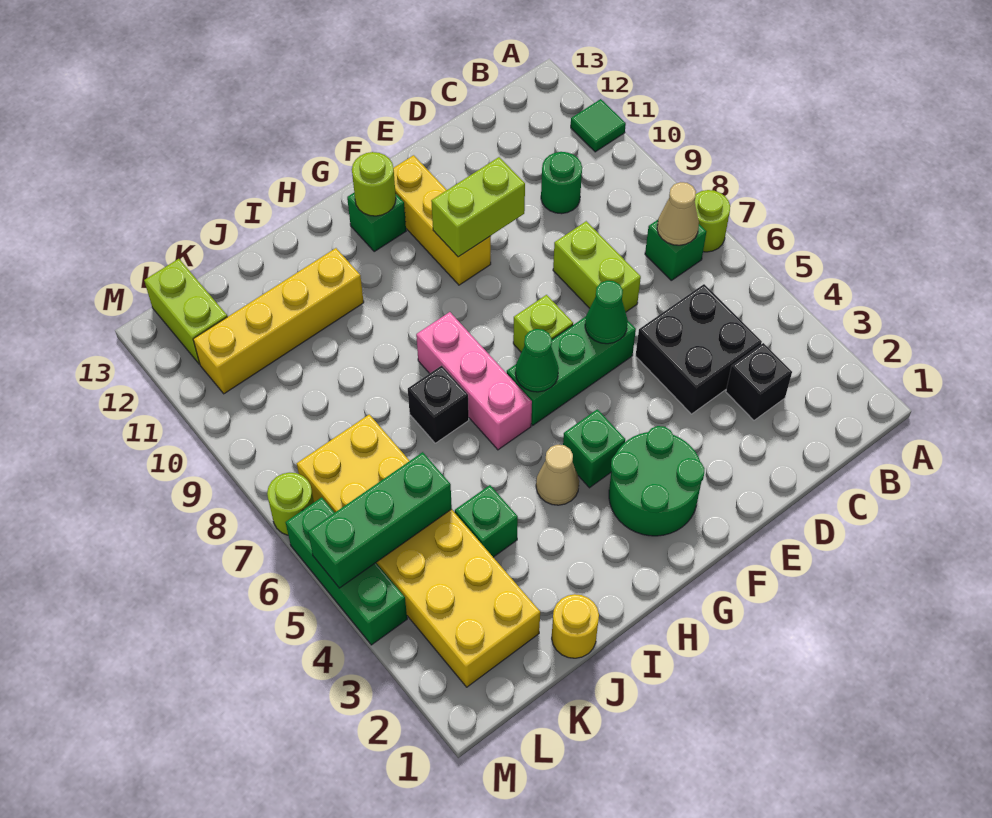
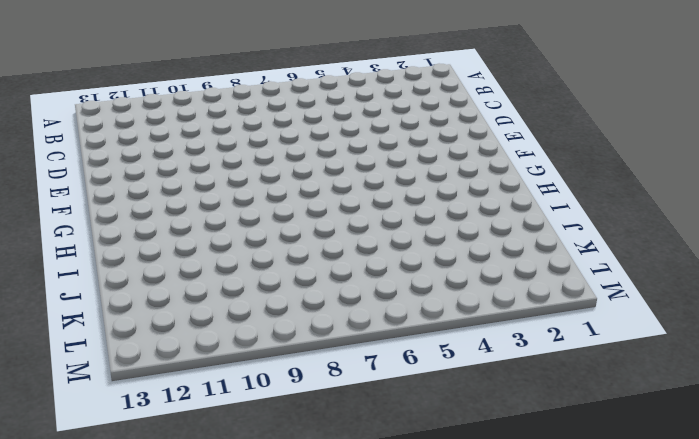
none -> lime 1x1 round brick [695,190,730,252]
none -> green 1x1 tile [571,99,626,152]
none -> green 1x1 brick [645,220,706,280]

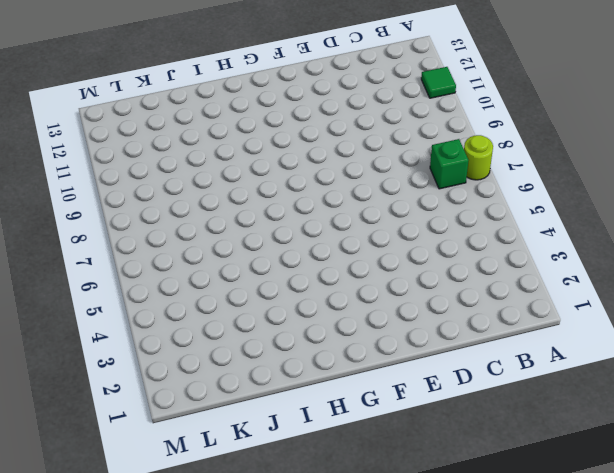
none -> black 1x1 brick [726,343,792,420]
none -> black 2x2 brick [636,284,762,414]
none -> green 1x1 round brick [541,152,582,214]

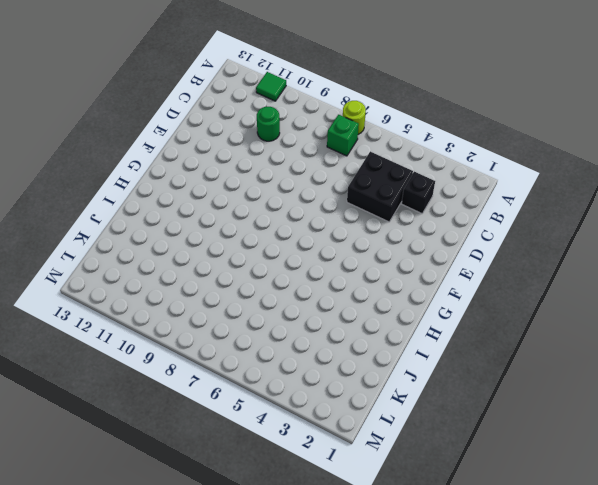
none -> lime 1x2 brick [553,221,641,312]
none -> green 1x3 brick [507,317,636,425]
none -> green 2x2 round brick [609,426,704,536]

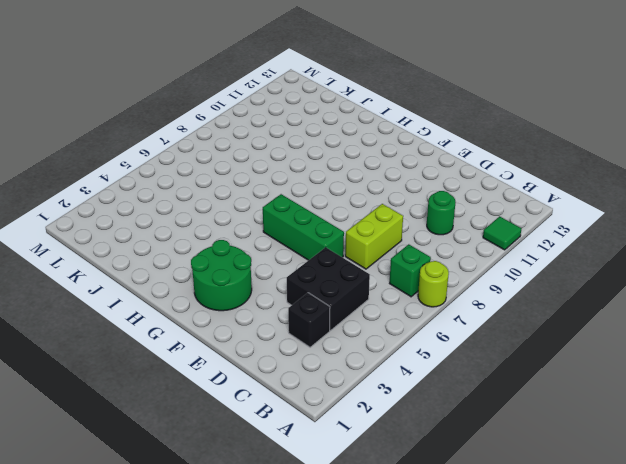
none -> lime 1x1 brick [513,295,573,352]
none -> yellow 1x3 brick [393,155,491,285]
none -> green 1x1 brick [563,409,625,488]

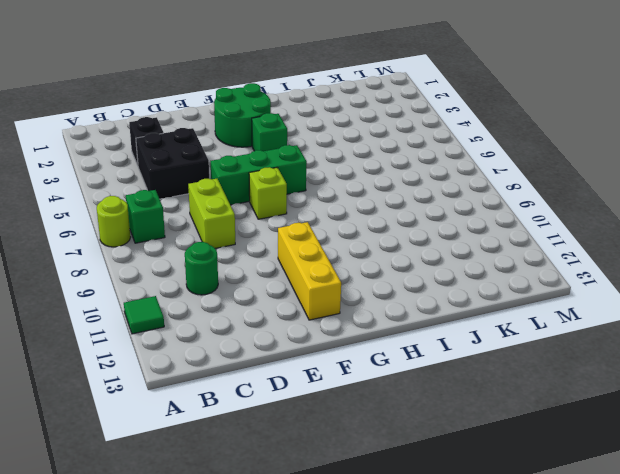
none -> green 1x1 brick [347,193,406,251]
none -> tan 1x1 cone [536,445,579,505]
none -> pink 1x3 brick [416,312,532,450]

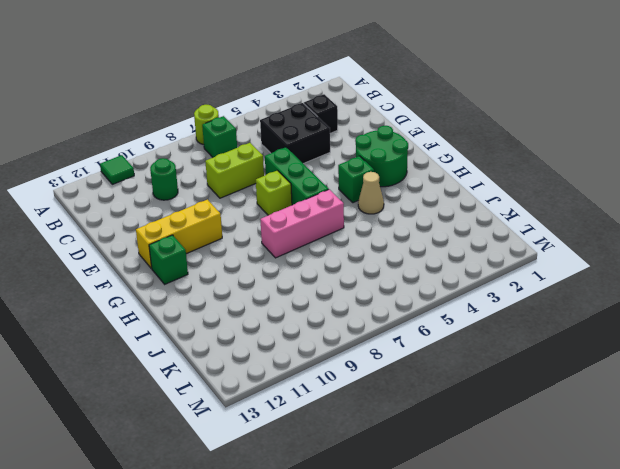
none -> black 1x1 brick [408,366,469,443]
none -> yellow 1x4 brick [193,248,364,394]
none -> yellow 1x1 round brick [552,594,599,658]

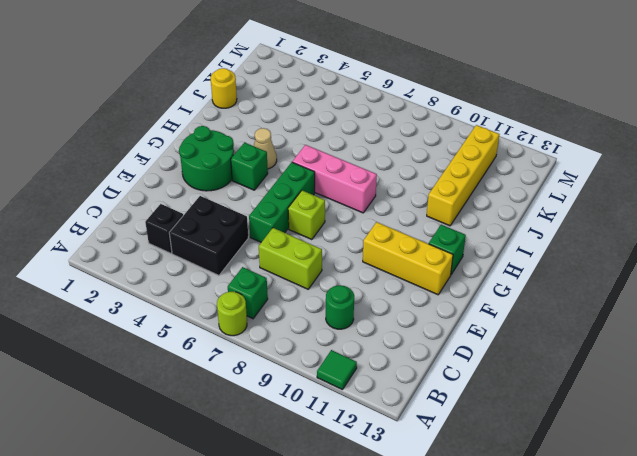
none -> black 1x1 brick [408,366,469,443]
none -> green 1x1 brick [455,485,518,557]
none -> yellow 2x6 brick [297,414,540,687]

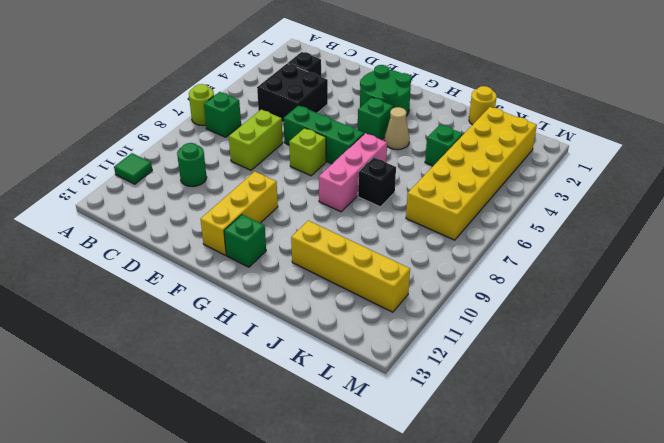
none -> lime 1x2 brick [144,259,227,364]
none -> green 1x3 brick [286,497,407,645]
none -> lime 1x1 round brick [267,473,314,535]

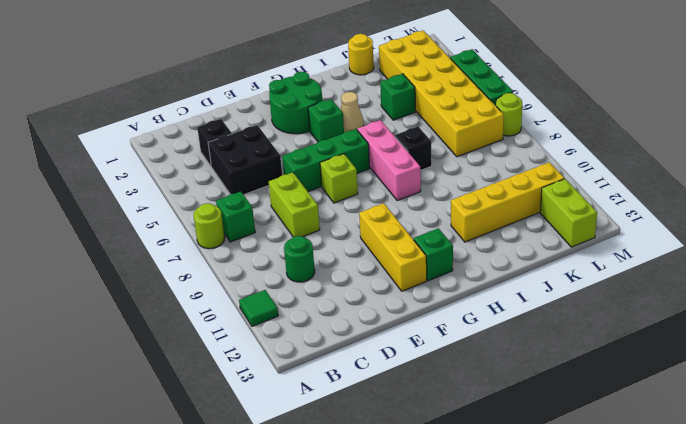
none -> tan 1x1 cone [657,182,699,245]
none -> green 1x1 cone [585,281,628,344]
none -> lime 1x2 brick [431,157,525,257]

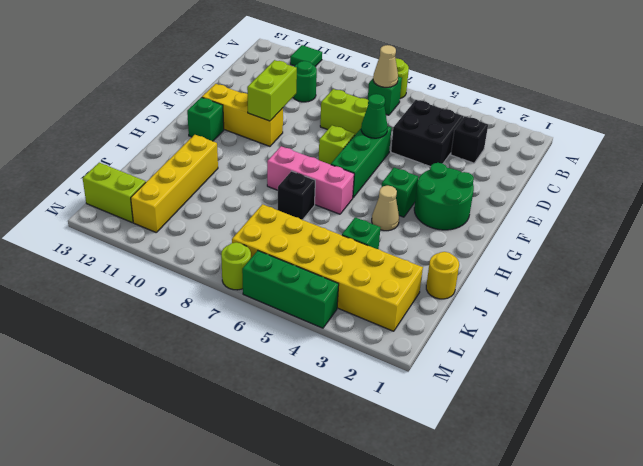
none -> green 1x1 cone [515,329,559,392]
none -> lime 1x1 round brick [352,152,396,216]
none -> green 1x3 brick [308,452,452,588]

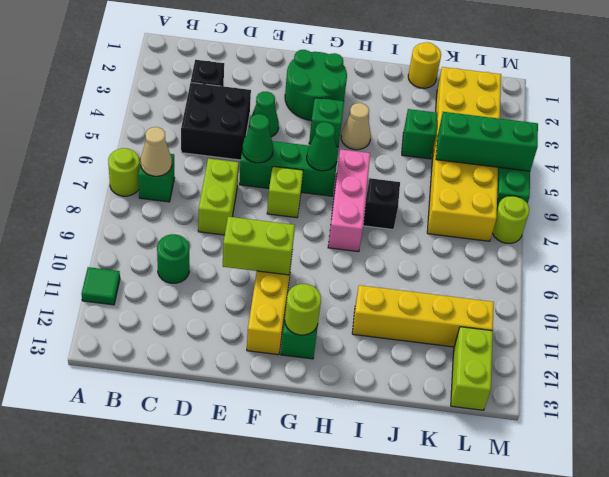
green 1x1 cone [249,91,279,137] -> none

